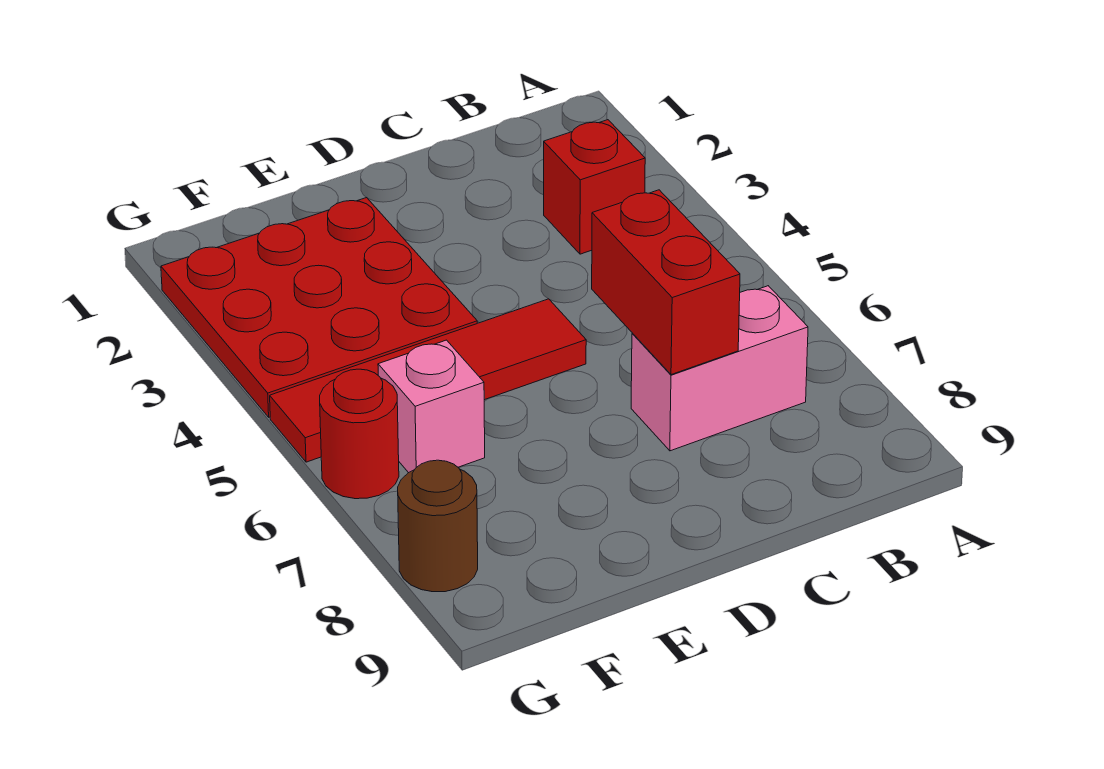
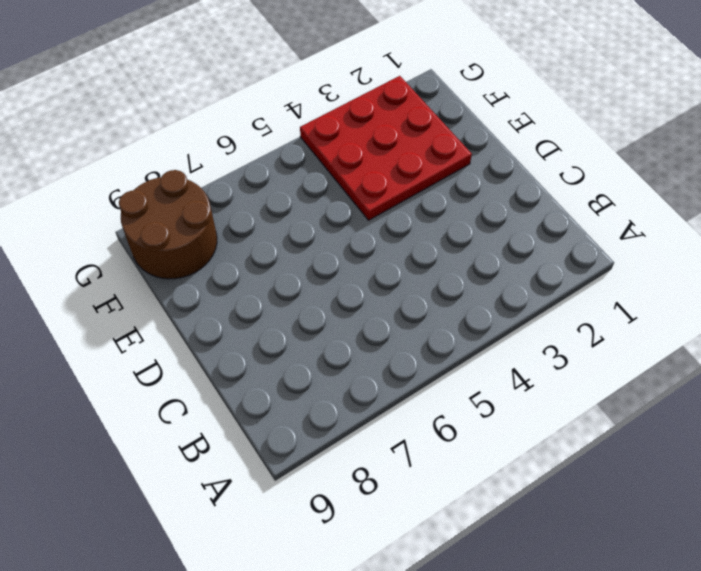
brown 2x2 round brick [119,170,217,279] -> brown 1x1 round brick [398,460,478,592]
none -> red 1x1 brick [544,120,645,254]
none -> pink 1x2 brick [631,286,808,451]

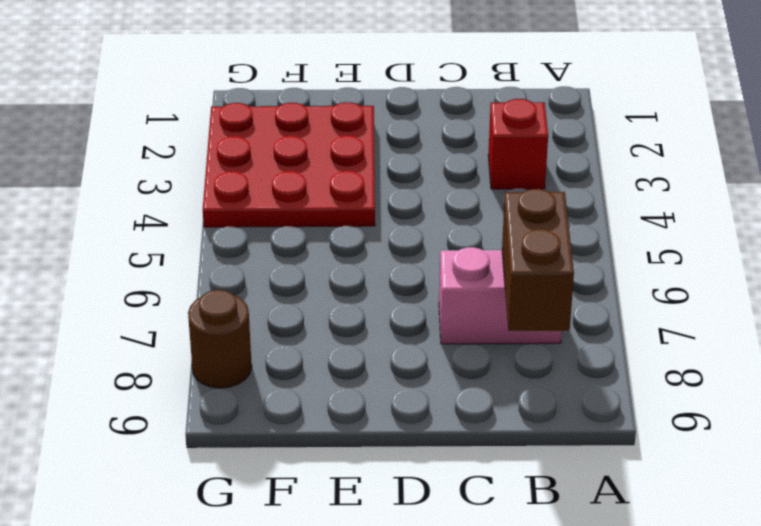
brown 1x2 brick [502,189,574,331] -> none
none -> red 1x4 tile [270,299,586,462]
none -> pink 1x1 brick [378,340,485,473]

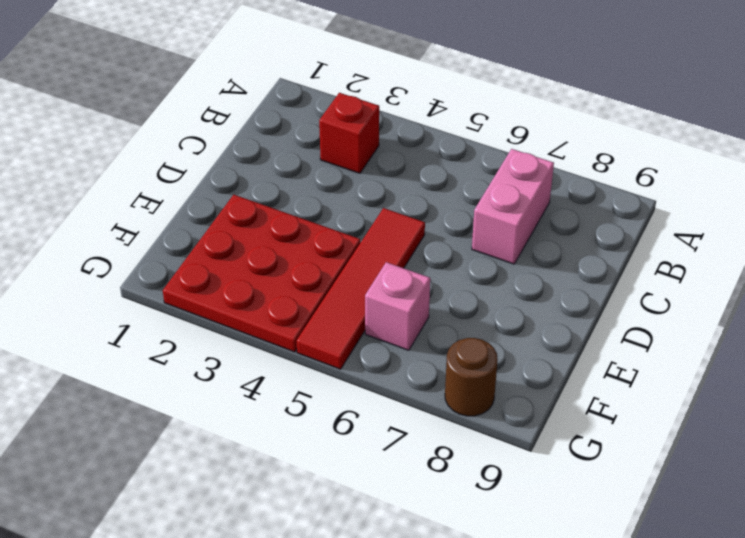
none -> red 1x1 round brick [320,369,399,499]
none -> red 1x2 brick [592,190,740,375]

